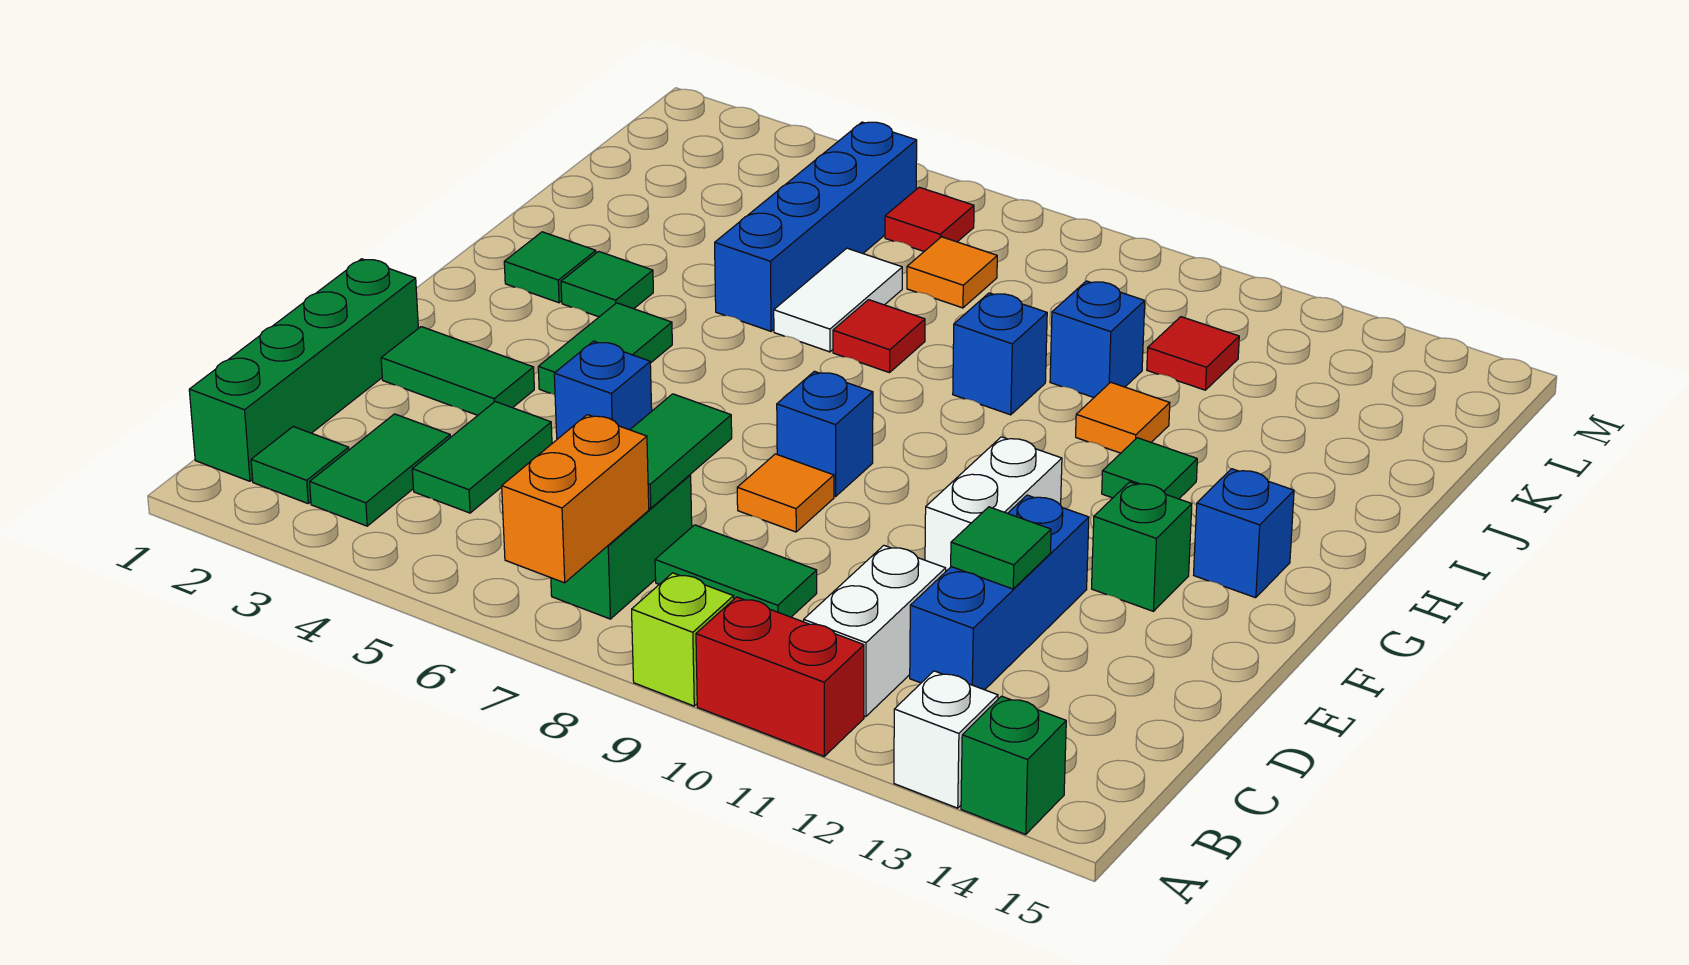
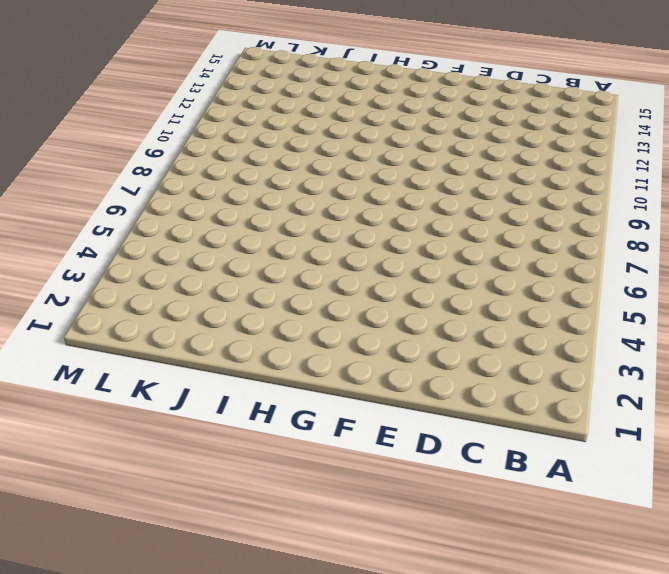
none -> lime 1x1 brick [632,573,734,706]
none -> red 1x2 brick [696,597,864,756]
none -> white 1x1 brick [894,671,998,808]
none -> green 1x1 brick [961,696,1066,834]

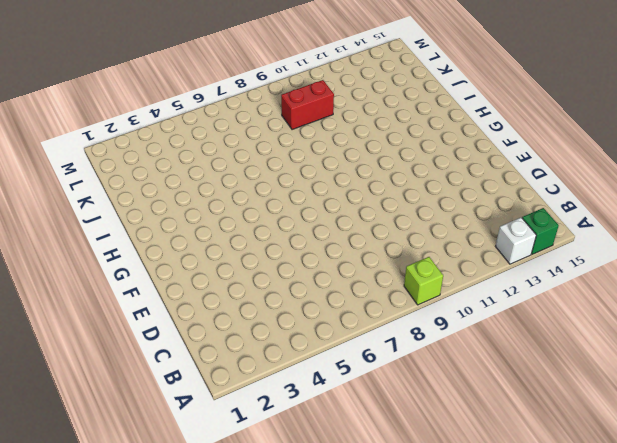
red 1x2 brick [281,80,334,130] -> red 1x2 brick moved to [696,597,864,756]
none -> green 1x4 brick [189,259,418,481]
none -> green 1x1 tile [251,427,349,503]
none -> green 1x2 tile [310,414,450,526]
none -> green 1x2 brick [551,475,692,619]

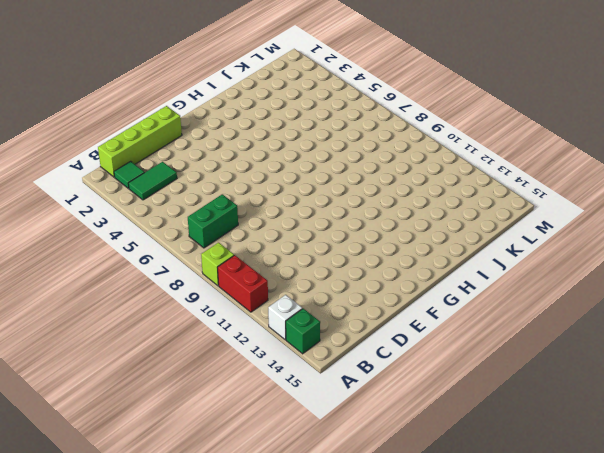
lime 1x4 brick [98,106,182,177] -> green 1x4 brick [189,259,418,481]
none -> white 1x2 brick [804,546,946,717]
none -> green 1x2 tile [412,402,552,513]
none -> green 1x2 tile [655,525,817,617]
none -> blue 1x3 brick [910,495,1089,690]

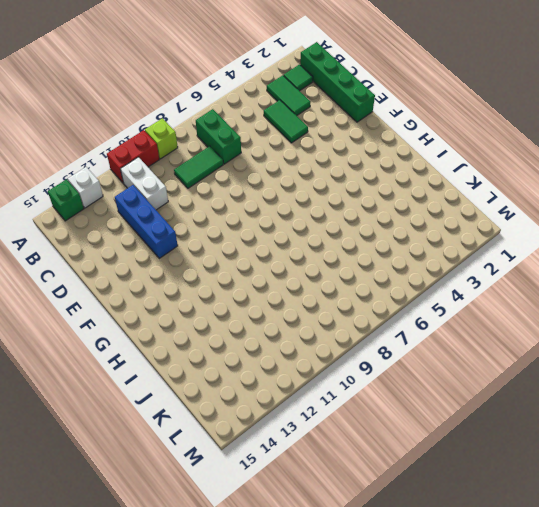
none -> green 1x2 tile [381,327,534,415]
none -> blue 1x1 brick [554,341,652,439]
none -> orange 1x1 tile [737,454,834,532]
none -> white 1x2 brick [925,437,1062,571]

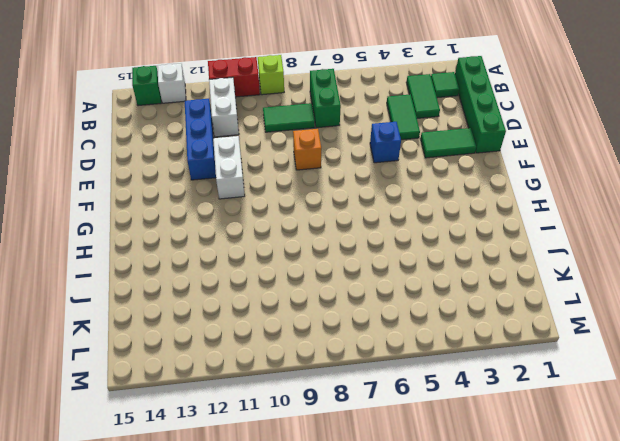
orange 1x1 brick [293,129,321,170] -> orange 1x1 tile [737,454,834,532]
none -> green 1x2 tile [538,303,672,394]
none -> blue 1x1 brick [777,371,873,496]
none -> green 1x1 brick [1092,482,1192,611]
none -> blue 1x1 brick [1194,469,1294,598]

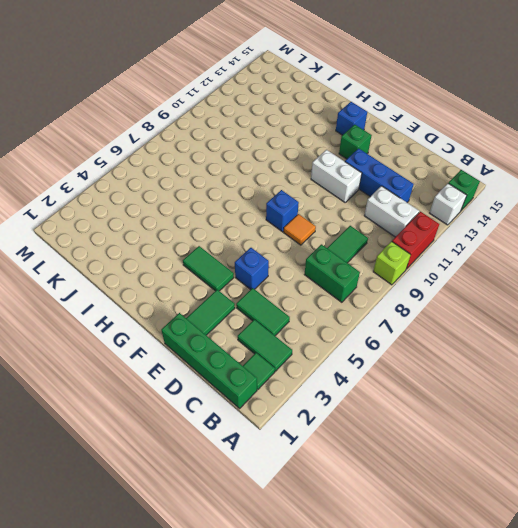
none -> green 1x1 tile [504,232,596,303]
none -> green 1x1 tile [561,251,653,317]
none -> green 1x1 tile [1102,438,1197,499]
none -> blue 1x4 brick [715,122,917,331]

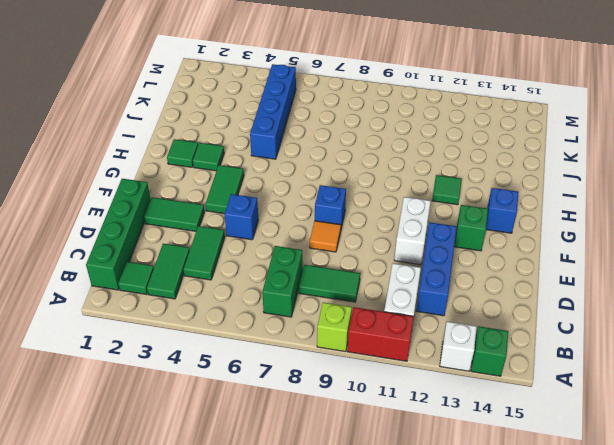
none -> white 1x2 tile [774,248,902,352]
none -> red 1x1 tile [833,300,925,373]
none -> blue 1x1 brick [953,293,1047,415]
none -> orange 1x1 tile [1076,382,1170,453]

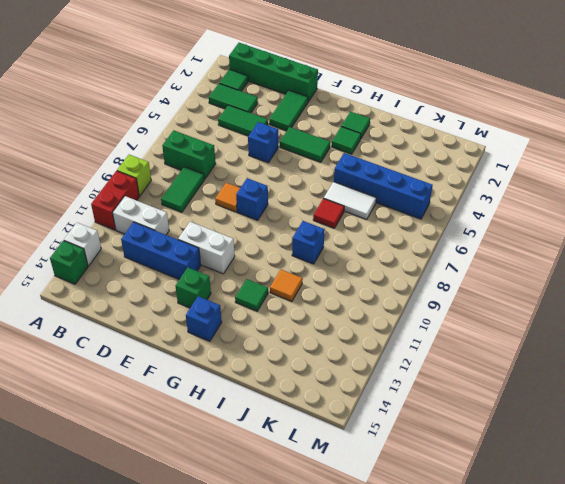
none -> blue 1x1 brick [1050,281,1145,397]
none -> orange 1x1 tile [907,237,997,308]
none -> red 1x1 tile [1147,317,1239,390]
none -> red 1x1 tile [885,187,974,251]

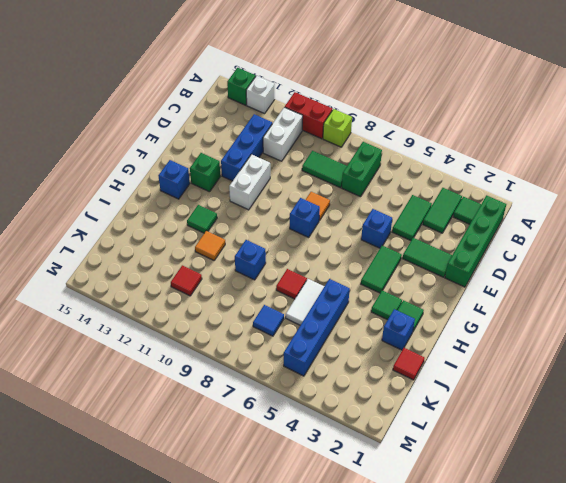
blue 1x1 brick [382,309,415,350] -> blue 1x1 brick moved to [1050,281,1145,397]
red 1x1 tile [393,348,424,380] -> red 1x1 tile moved to [885,187,974,251]
blue 1x1 tile [253,305,284,336] -> orange 1x1 tile [907,237,997,308]
none -> orange 1x2 brick [502,415,649,583]
none -> green 1x2 tile [630,394,732,508]
none -> green 1x1 tile [951,507,1051,589]

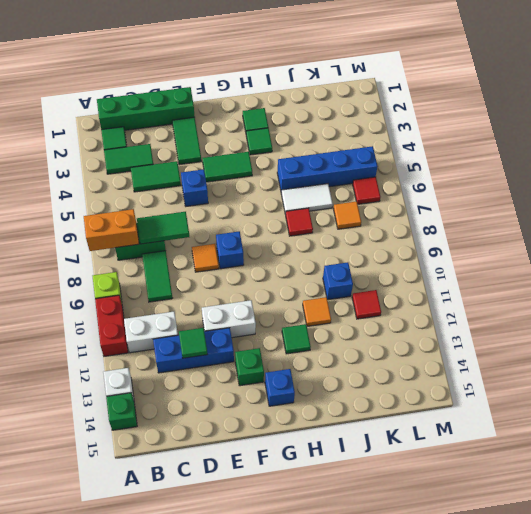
none -> blue 1x1 brick [953,293,1047,415]

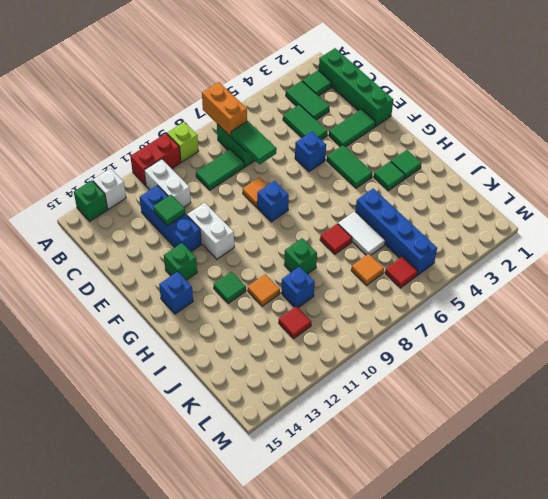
green 1x1 brick [284,238,317,274] -> blue 1x1 brick [953,293,1047,415]

